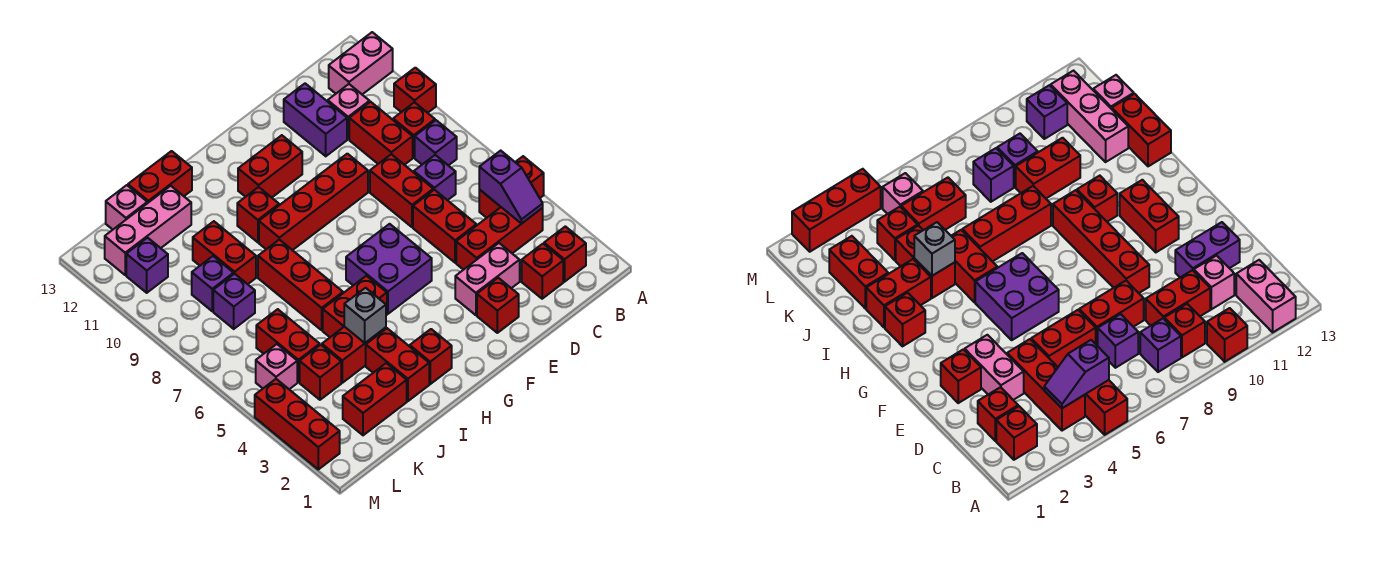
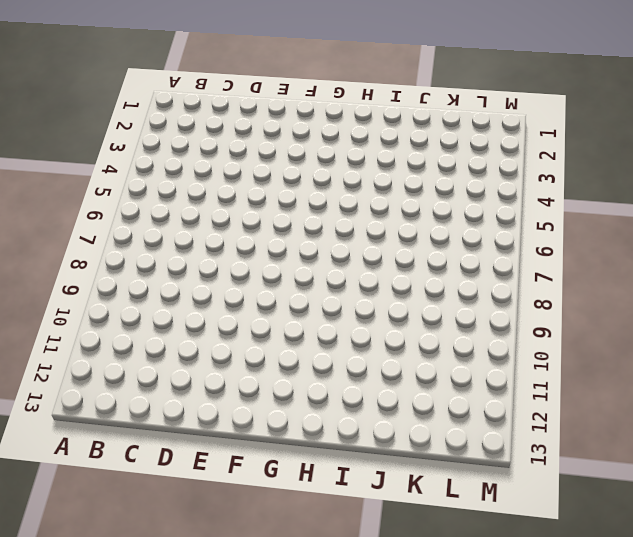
none -> red 1x2 brick [479,156,544,218]
none -> red 1x1 brick [394,68,436,113]
none -> pink 1x2 brick [329,32,393,94]
none -> red 1x1 brick [544,226,586,282]

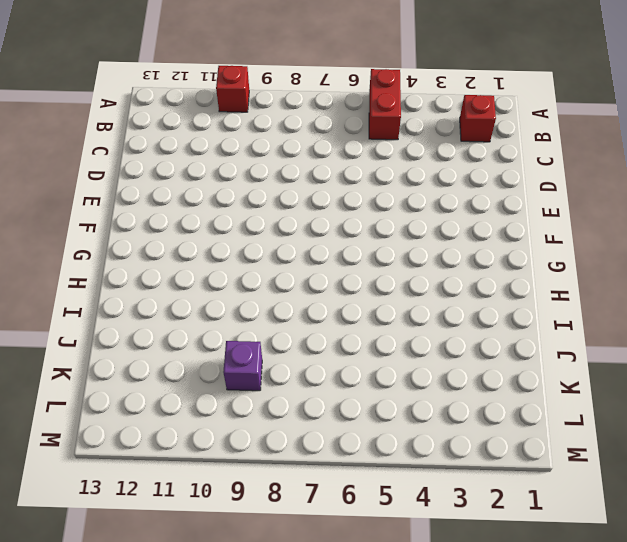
none -> pink 1x2 brick [329,32,393,94]
none -> red 1x3 brick [456,207,543,270]
none -> purple 1x1 brick [415,120,457,165]
none -> red 1x1 brick [393,102,435,157]

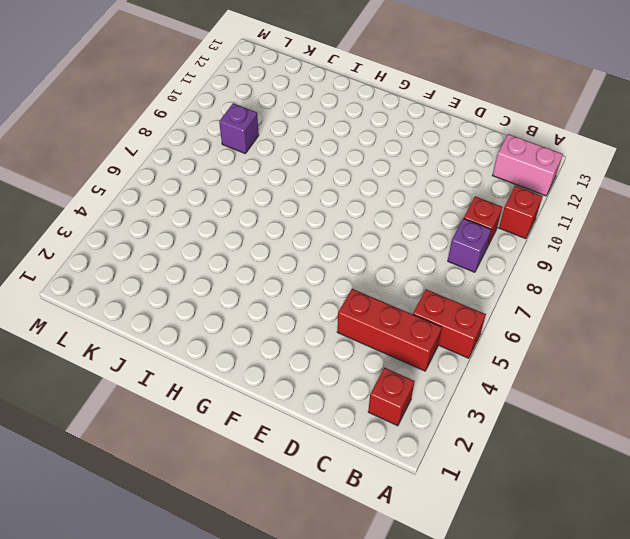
none -> red 1x1 brick [522,244,563,299]
none -> purple 1x1 brick [414,155,456,200]
none -> red 1x2 brick [349,102,413,165]
none -> pink 1x1 brick [328,84,370,139]

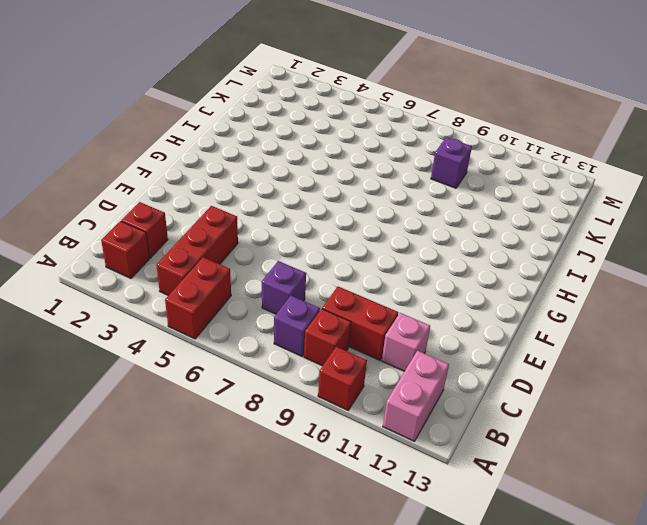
none -> pink 1x2 brick [455,243,520,315]
none -> red 1x2 brick [413,190,476,263]
none -> red 1x2 brick [370,154,433,227]
none -> purple 1x2 brick [284,84,347,156]

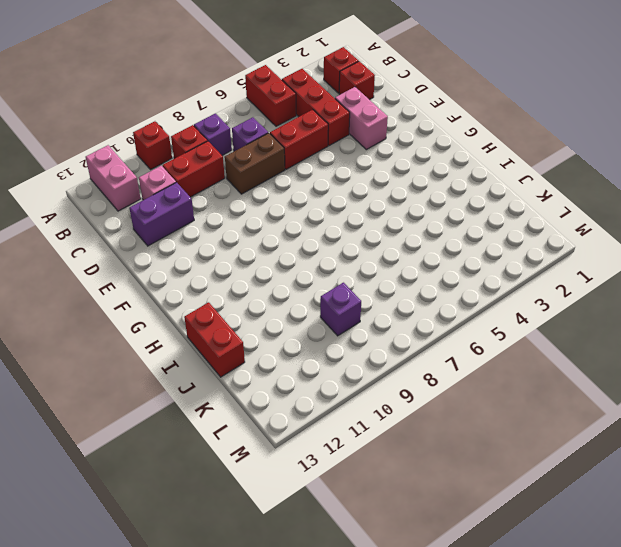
brown 1x2 brick [225,133,285,194] -> red 1x2 brick [370,154,433,227]
none -> red 1x1 brick [477,278,519,333]
none -> red 1x4 brick [259,154,368,250]
none -> purple 2x2 brick [346,224,432,314]
none -> red 1x2 brick [238,135,302,197]

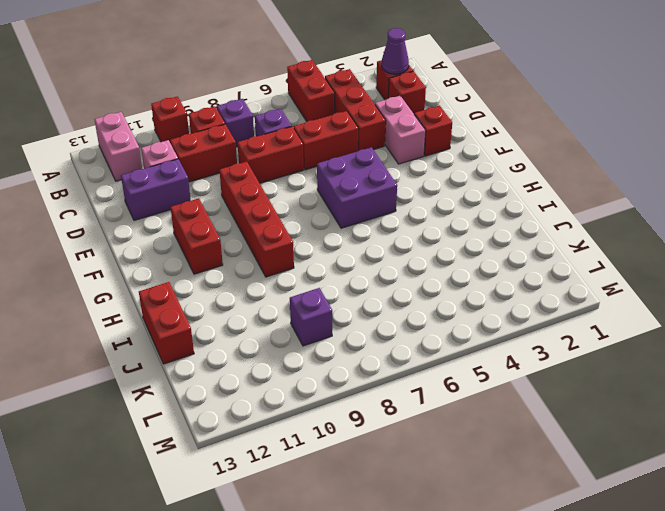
purple 1x1 cone [382,28,409,74] -> none
none -> red 1x1 brick [410,329,452,384]
none -> red 1x2 brick [323,276,387,337]
none -> red 1x1 brick [237,187,279,242]
none -> red 1x2 brick [366,328,429,401]

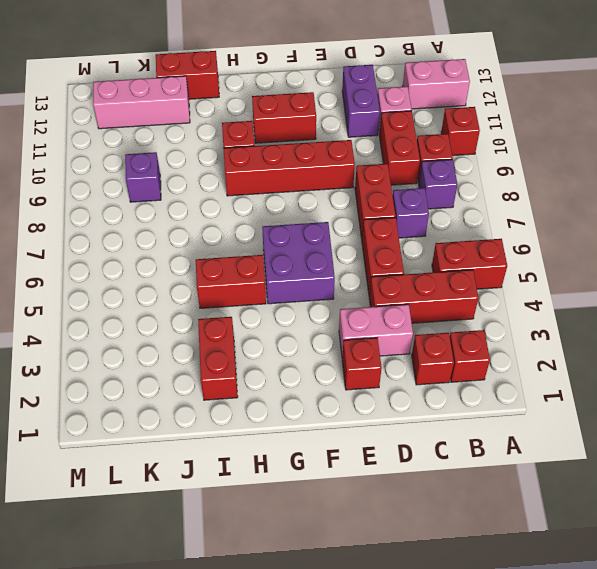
none -> red 1x1 brick [410,329,452,384]
none -> red 1x2 brick [322,327,386,383]
none -> red 1x3 brick [258,240,343,330]
none -> red 1x2 brick [343,363,407,435]

